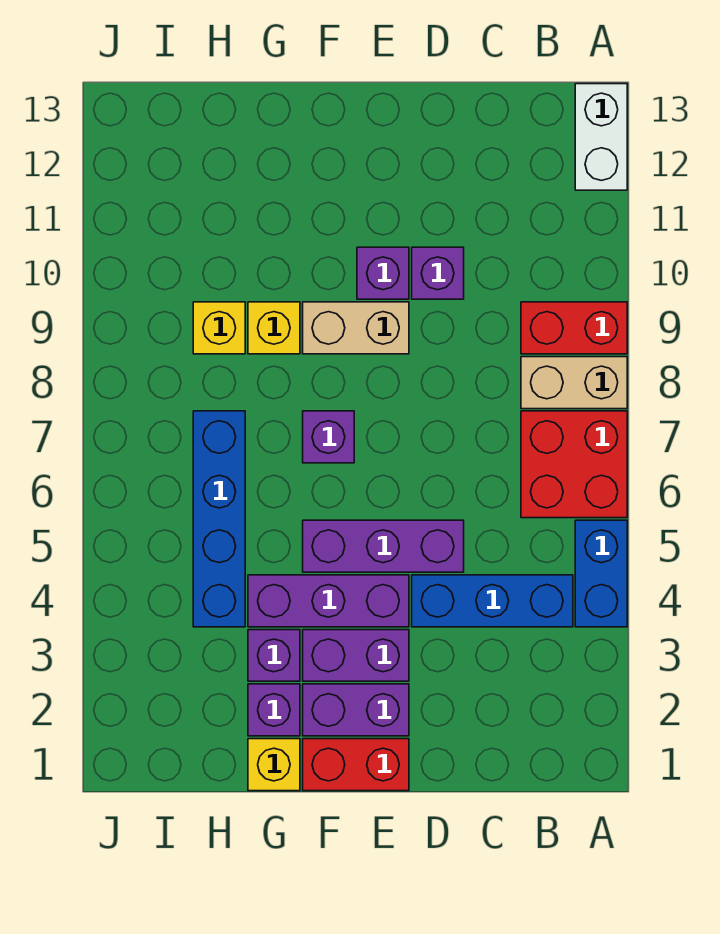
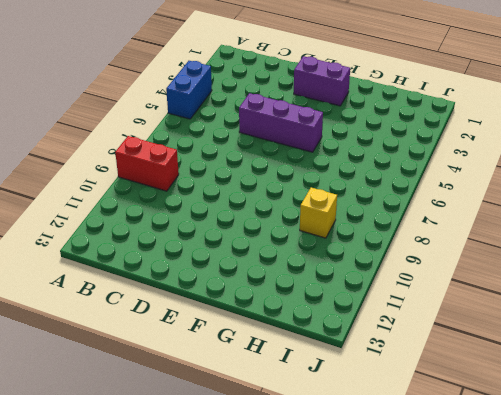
none -> red 2x2 brick [521,411,627,518]
none -> tan 1x2 brick [521,357,627,409]
none -> white 1x2 brick [575,84,627,190]

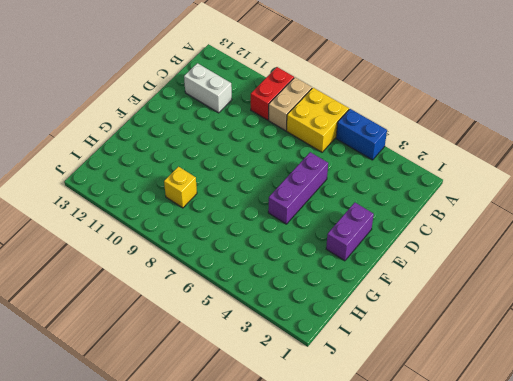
yellow 2x2 brick [286,88,349,152] -> red 2x2 brick [521,411,627,518]
white 1x2 brick [184,63,232,113] -> white 1x2 brick moved to [575,84,627,190]
none -> blue 1x3 brick [412,575,573,627]
none -> purple 1x1 brick [412,247,464,299]
none -> red 1x2 brick [303,739,409,791]

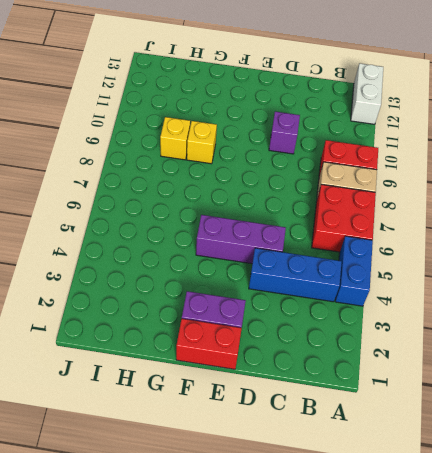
none -> purple 1x2 brick [303,630,409,681]
none -> purple 1x3 brick [248,575,409,627]
none -> tan 1x2 brick [303,302,409,354]

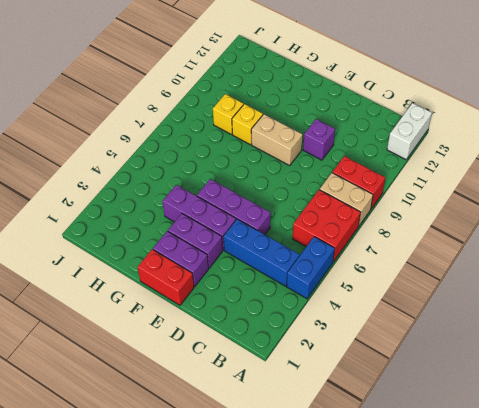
none -> purple 1x1 brick [357,247,409,299]
none -> purple 1x1 brick [303,411,354,463]
none -> yellow 1x1 brick [248,739,300,791]

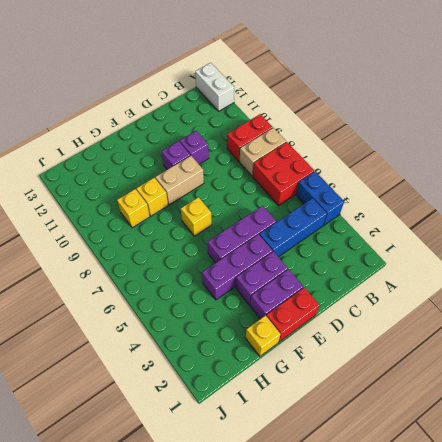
yellow 1x1 brick [181,197,212,236] -> purple 1x1 brick [303,411,354,463]
none -> purple 1x1 brick [248,684,300,736]
none -> purple 1x1 brick [248,630,300,681]
none -> blue 1x4 brick [193,411,245,627]

